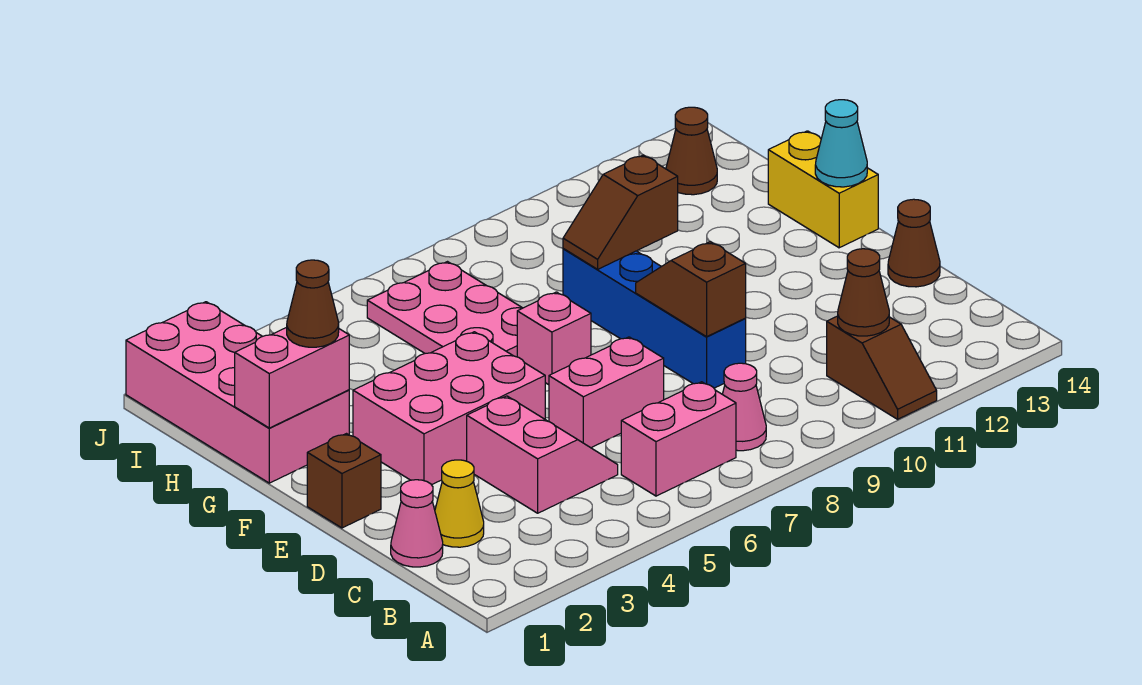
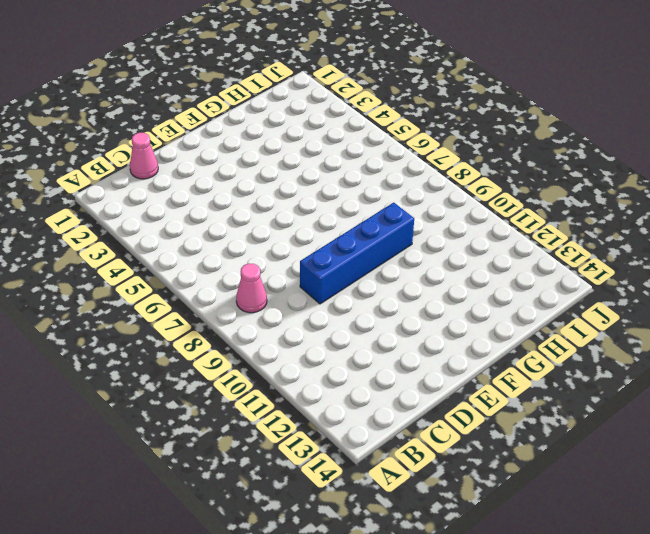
none -> brown 1x2 slope [827,316,937,419]
none -> pink 1x2 brick [621,382,736,496]
none -> yellow 1x1 cone [435,460,484,547]

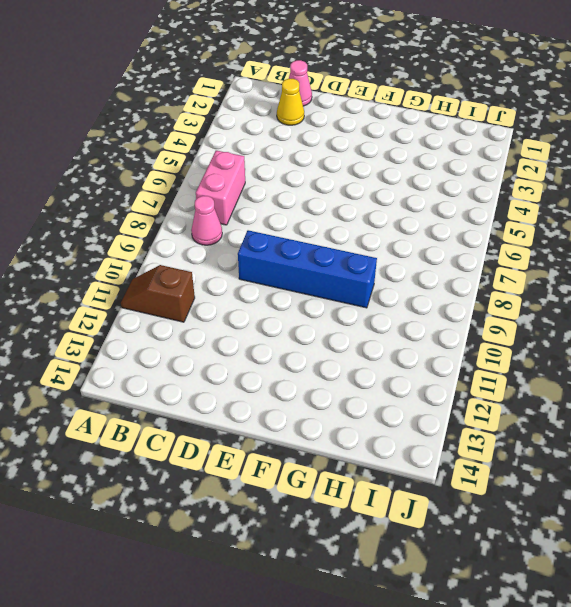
none -> pink 2x2 slope [467,396,618,513]
none -> pink 1x2 brick [549,337,664,448]
none -> brown 1x1 cone [888,199,940,287]

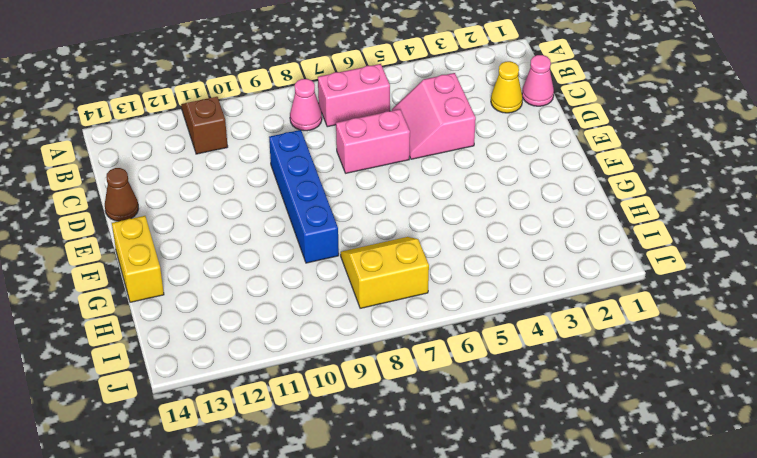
yellow 2x2 slope [341,237,429,308] -> pink 2x3 plate [367,262,522,357]
none -> brown 1x1 brick [307,434,381,528]
none -> pink 2x3 brick [353,332,545,485]
none -> pink 1x1 brick [517,292,591,385]

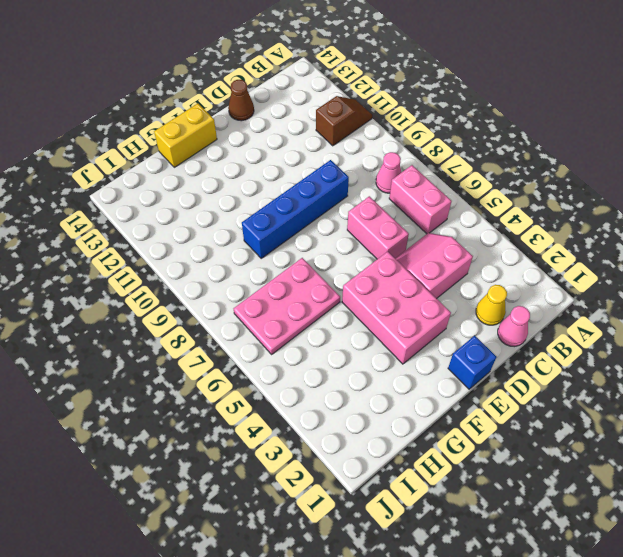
blue 1x1 brick [448,336,497,389] -> brown 1x1 brick [307,434,381,528]
none -> pink 1x1 brick [517,292,591,385]
none -> pink 2x4 brick [126,302,349,483]
none -> brown 1x1 cone [666,107,717,195]

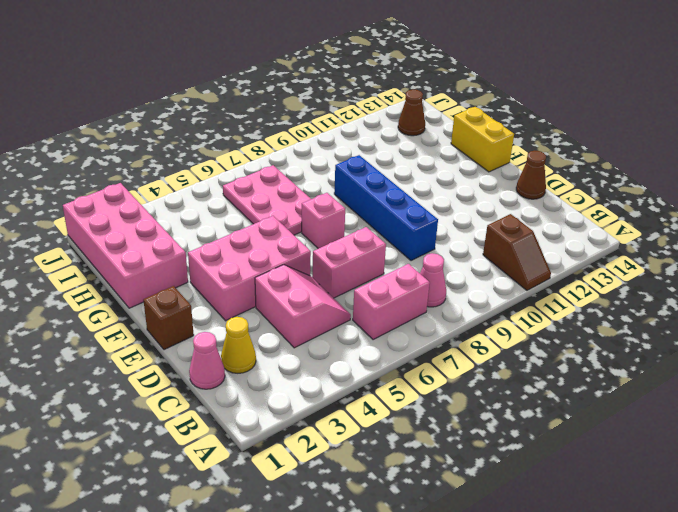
none -> brown 1x1 cone [838,249,889,336]
none -> brown 1x2 slope [636,242,746,337]
none -> cyan 1x1 cone [815,100,867,187]

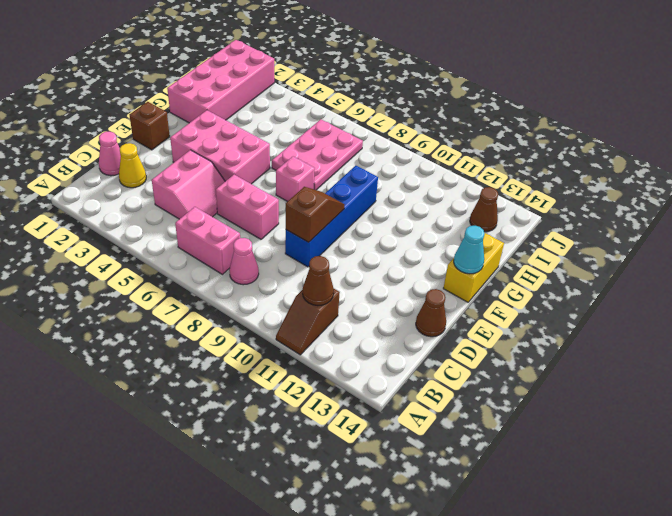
none -> pink 1x2 brick [235,327,349,428]
none -> brown 1x2 slope [563,155,678,269]
none -> brown 1x1 cone [287,260,339,347]

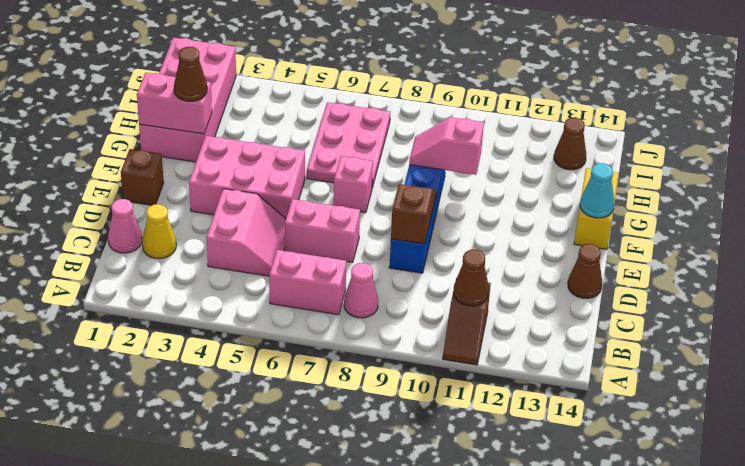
pink 1x2 slope [409,117,484,175] -> brown 1x2 slope [563,155,678,269]

